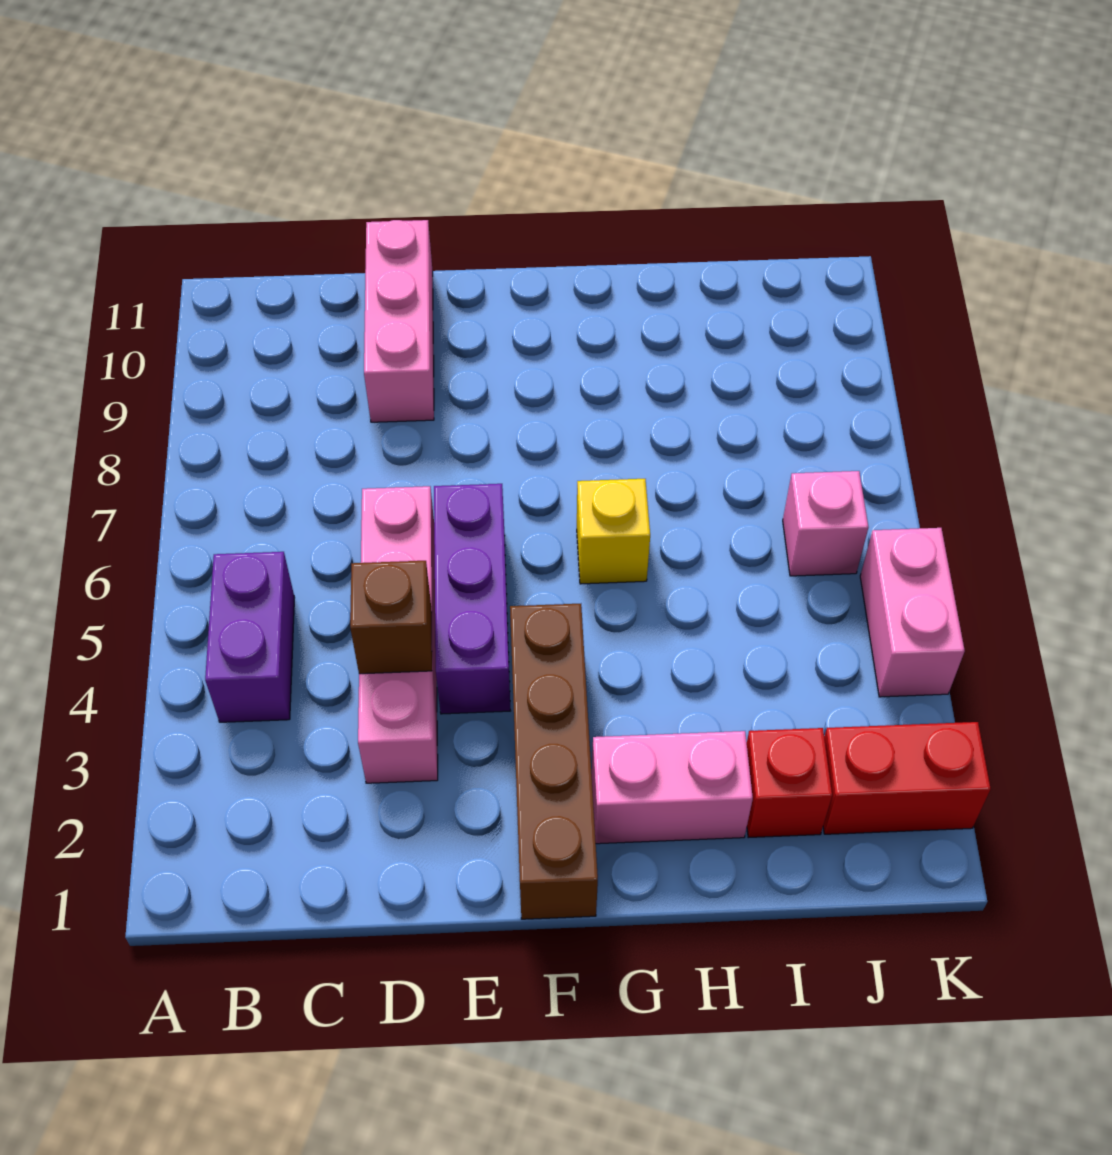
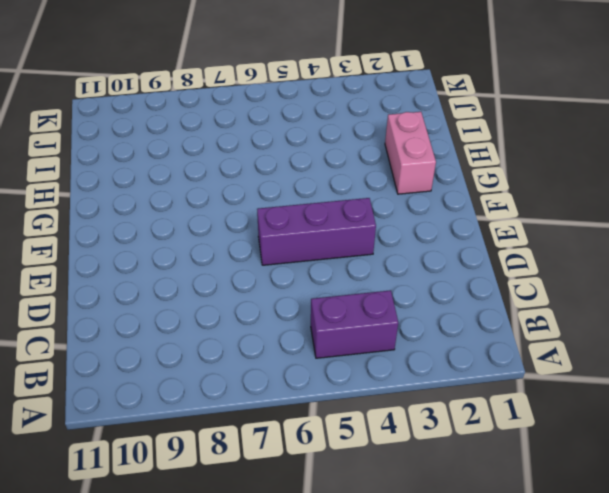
none -> pink 1x4 brick [358,486,438,783]
none -> pink 1x3 brick [364,220,434,422]
none -> brown 1x4 brick [510,604,598,919]

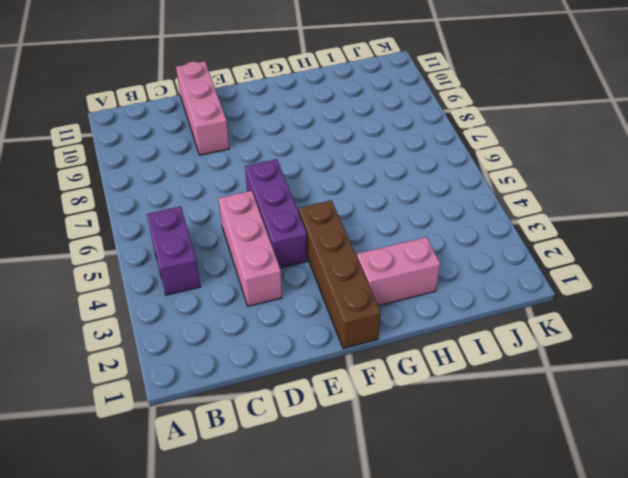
pink 1x3 brick [219,191,282,306] -> pink 1x4 brick [358,486,438,783]
none -> yellow 1x1 brick [577,479,650,584]
none -> red 1x1 brick [747,728,832,838]
none -> red 1x2 brick [823,722,991,834]

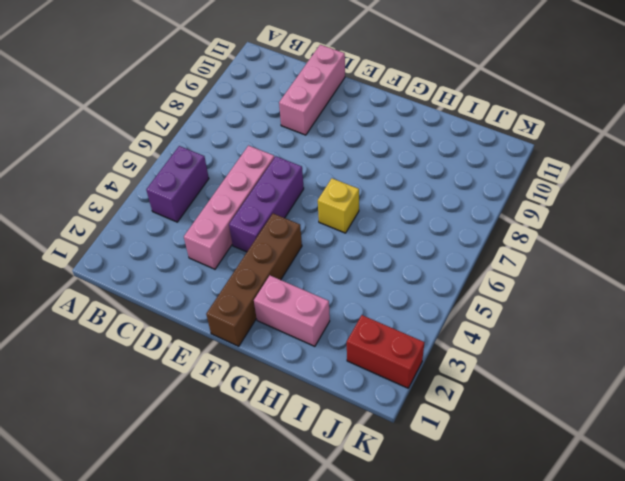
none -> red 1x1 brick [747,728,832,838]
none -> pink 1x1 brick [783,471,868,576]
none -> pink 1x2 brick [860,528,965,697]

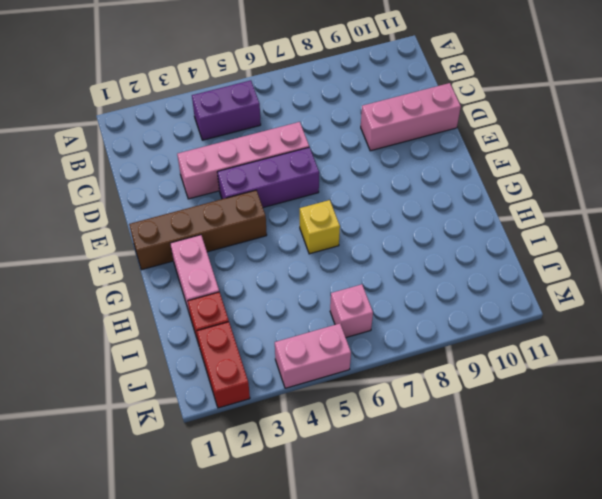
none -> brown 1x1 brick [350,561,432,674]

